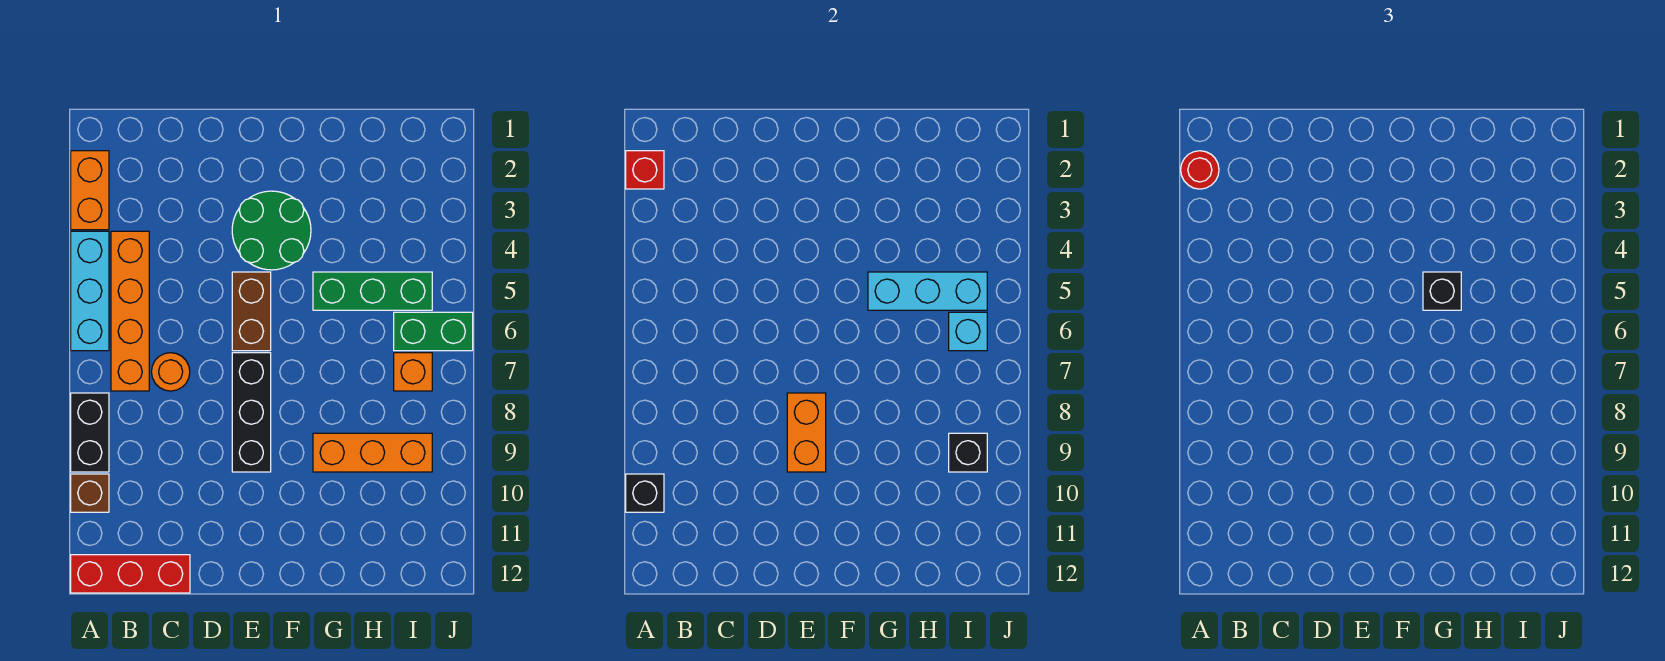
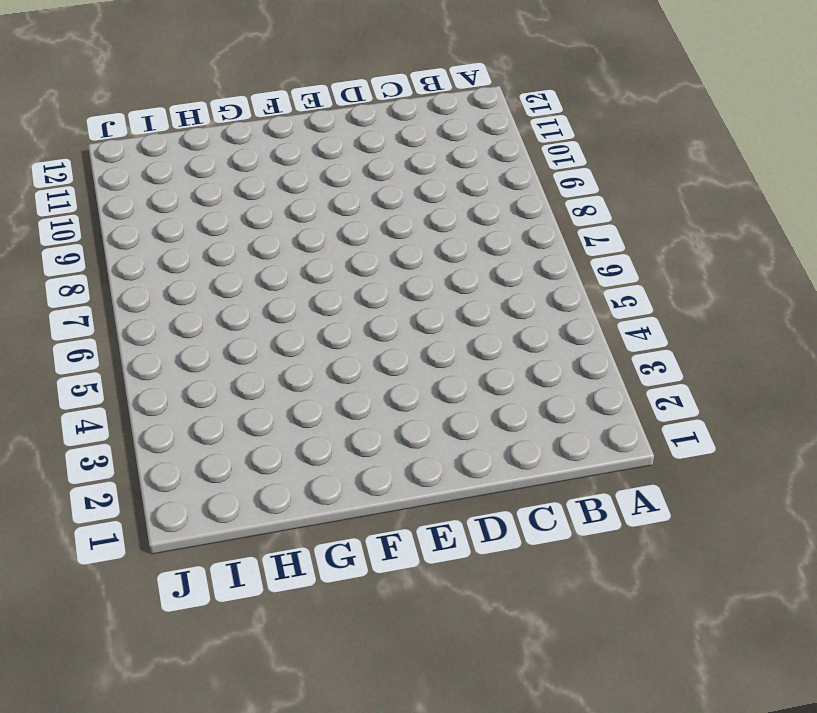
none -> orange 1x2 brick [71,151,109,230]
none -> cyan 1x3 brick [71,231,109,351]
none -> black 1x2 brick [71,393,109,472]

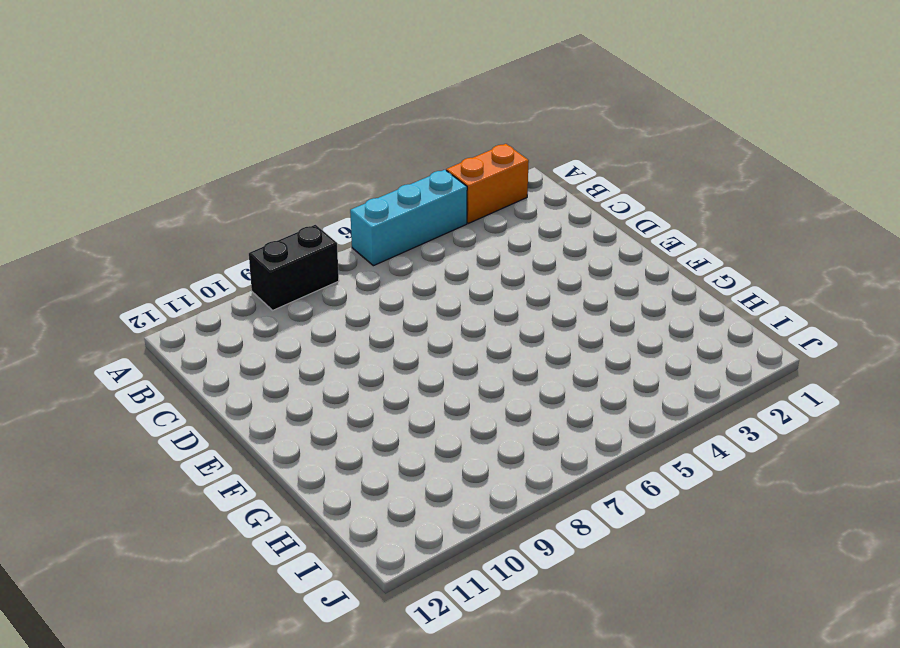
none -> brown 1x1 brick [71,474,109,512]
none -> red 1x3 brick [71,555,190,593]
none -> orange 1x4 brick [111,231,149,391]

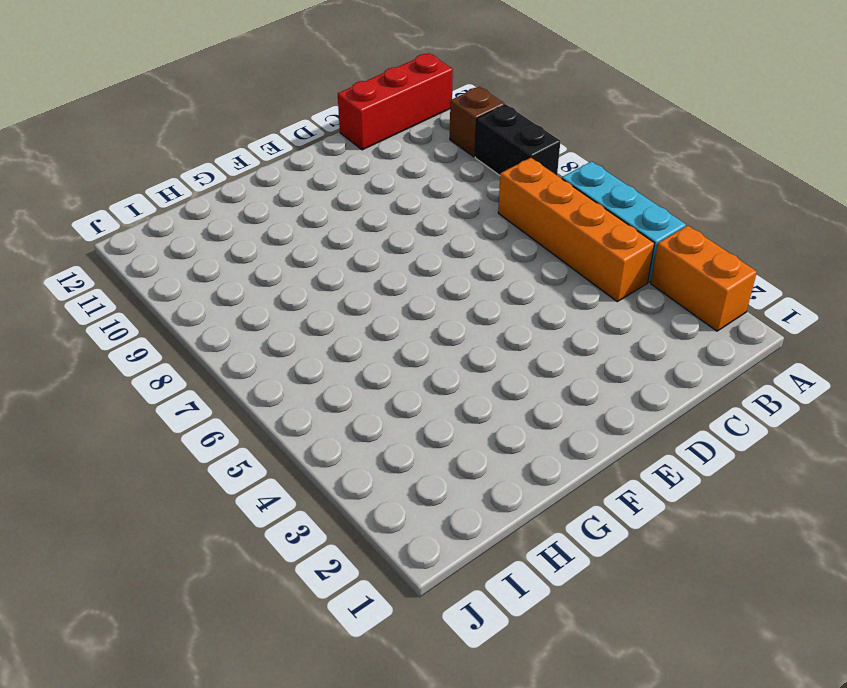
none -> orange 1x1 round brick [151,353,190,391]
none -> green 2x2 round brick [232,191,311,270]
none -> brown 1x2 brick [232,272,271,351]

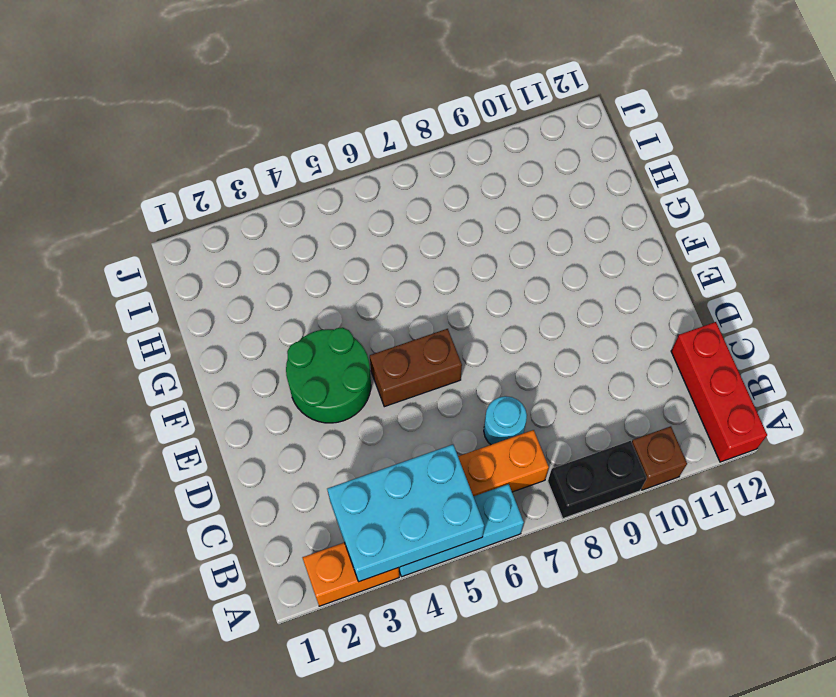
cyan 2x3 brick [327,444,484,582] -> none
cyan 1x1 round brick [484,396,527,445] -> orange 1x1 round brick [151,353,190,391]
none -> black 1x3 brick [232,353,271,472]
none -> green 1x3 brick [313,272,432,310]
none -> orange 1x3 brick [313,433,432,472]

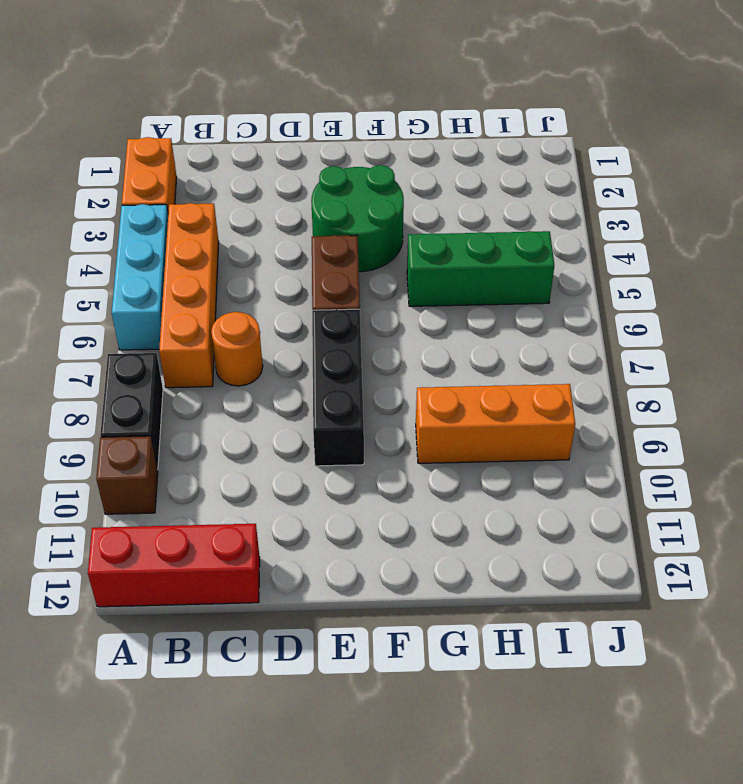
none -> green 1x2 brick [394,312,473,351]
none -> orange 1x1 brick [394,353,432,391]
none -> red 1x1 brick [626,151,664,189]

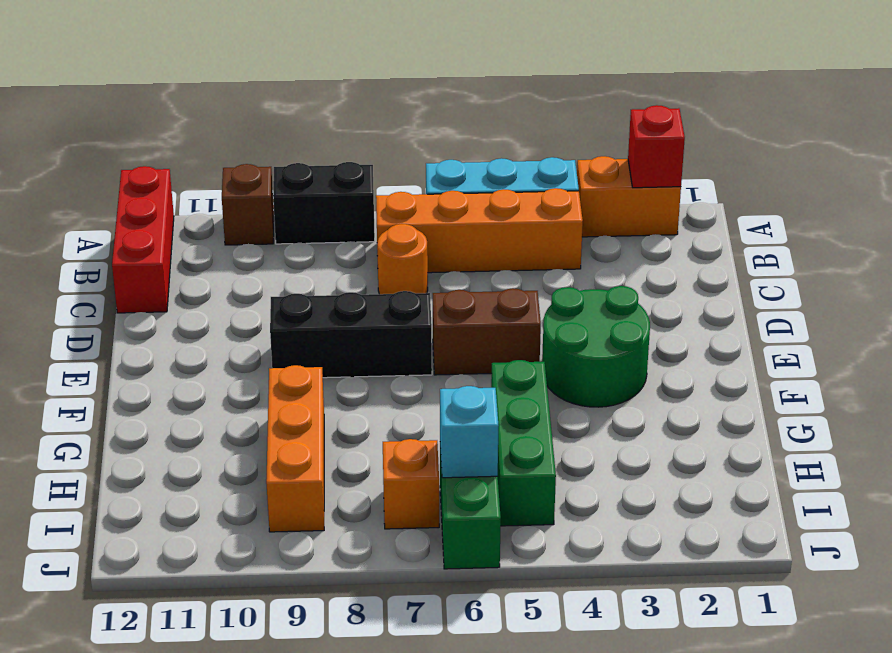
none -> black 1x1 brick [626,474,664,512]
none -> orange 1x2 brick [787,393,826,472]
none -> cyan 1x3 brick [868,272,987,310]

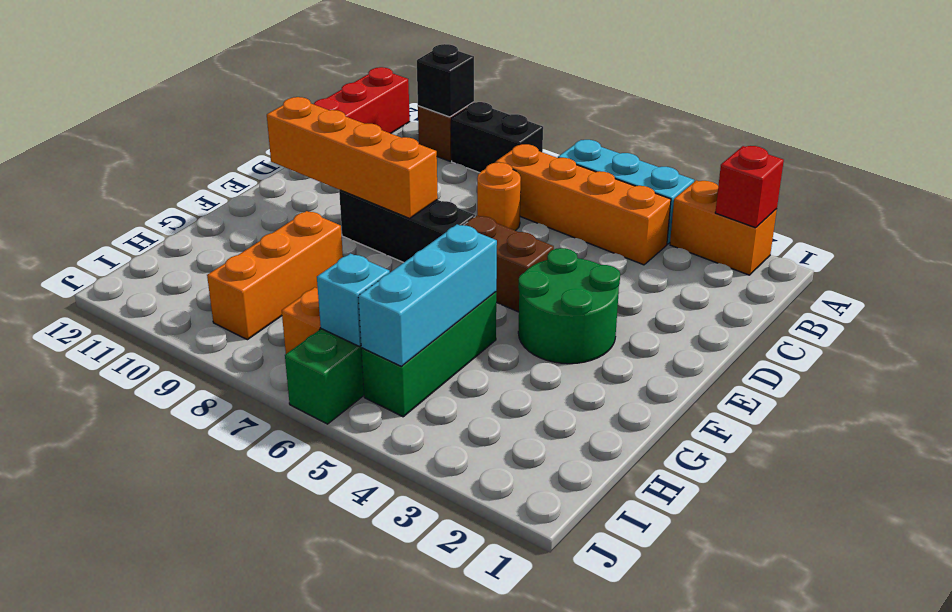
orange 1x4 brick [267,97,438,218] -> orange 1x2 brick [787,393,826,472]
none -> black 1x1 brick [949,433,987,472]
none -> red 1x1 round brick [1181,151,1219,189]
none -> black 1x1 brick [1423,272,1461,310]

